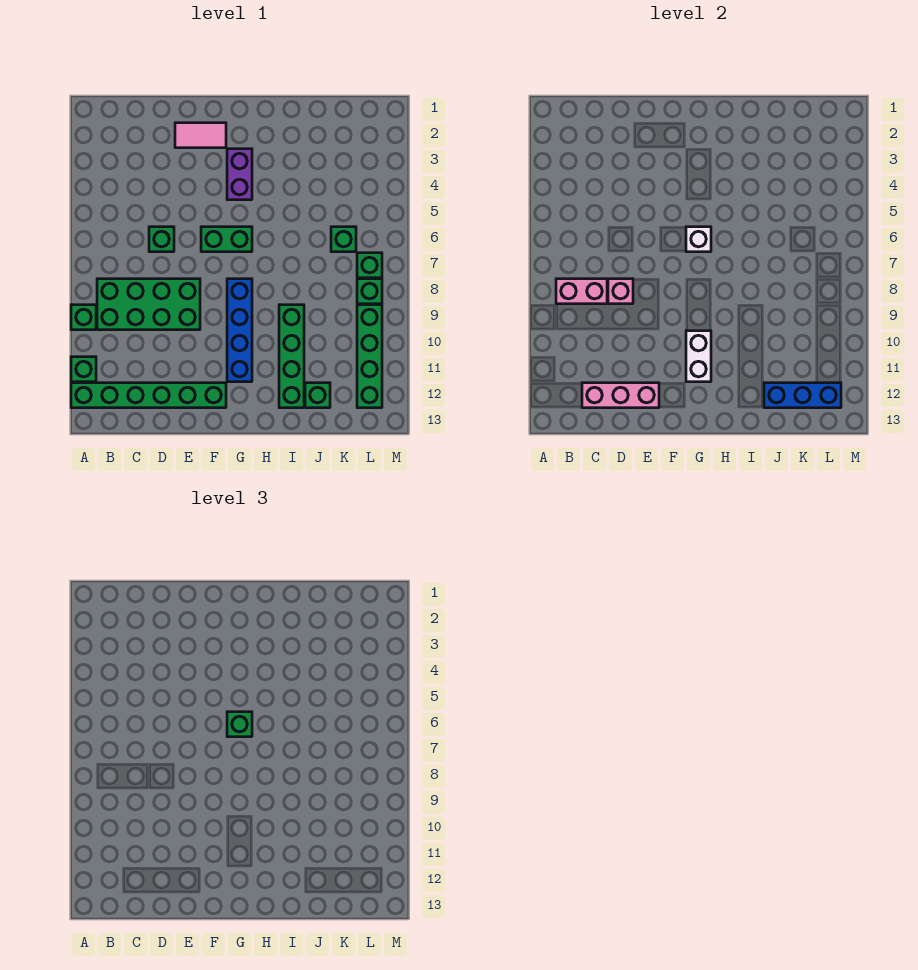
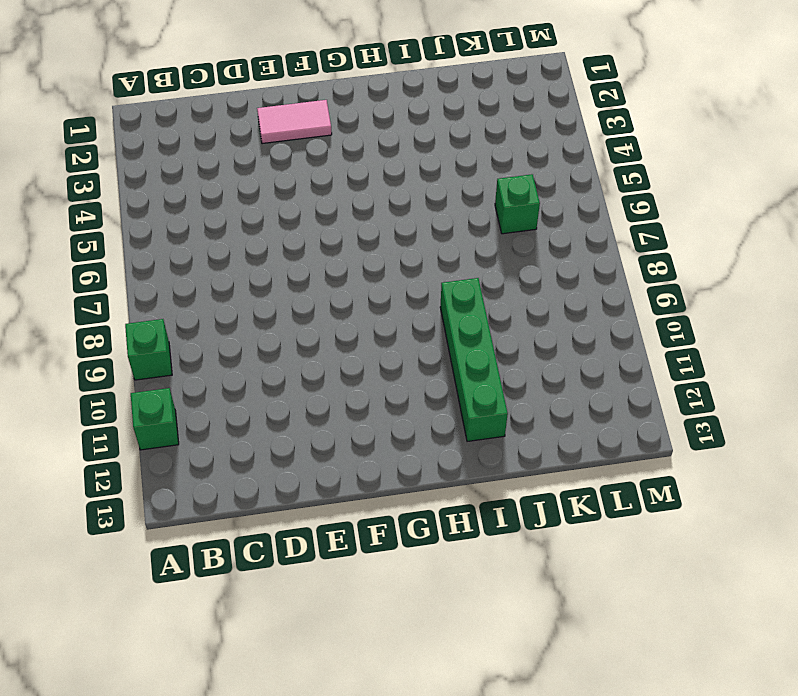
none -> green 1x6 brick [71,383,226,408]
none -> green 2x4 brick [97,279,200,330]
none -> green 1x1 brick [149,227,174,252]

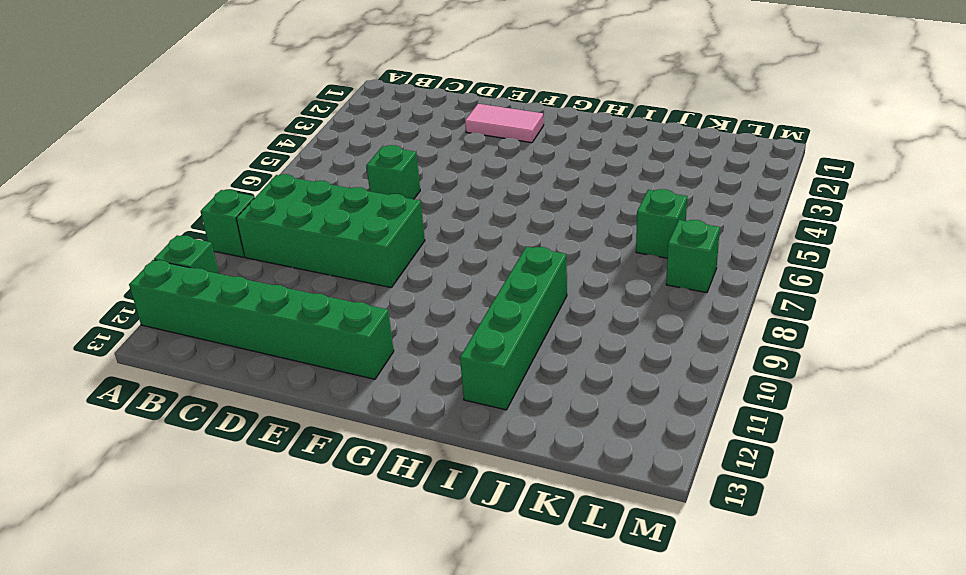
none -> green 1x2 brick [201,227,252,252]
none -> purple 1x2 brick [227,149,252,200]
none -> blue 1x4 brick [227,279,252,382]

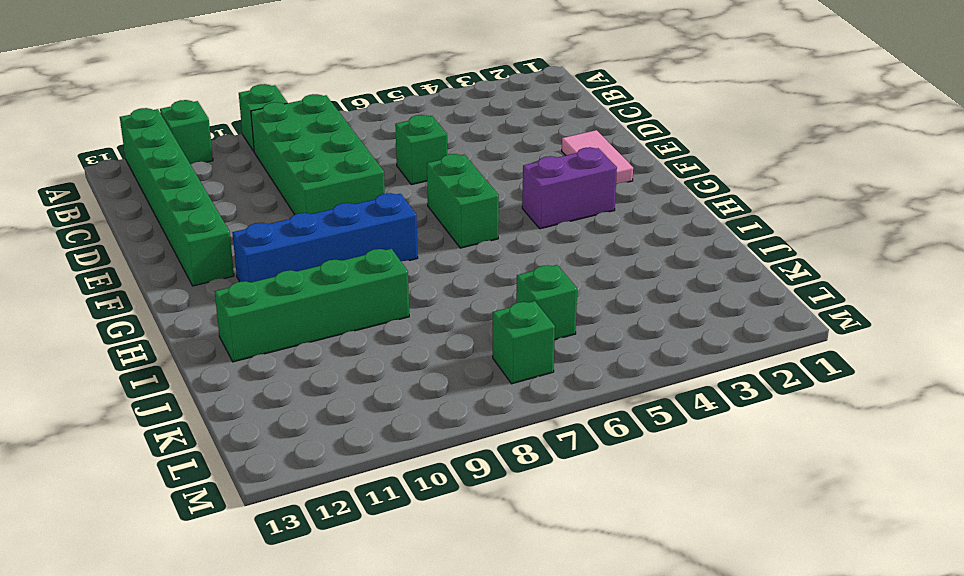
none -> green 1x1 brick [305,383,330,408]
none -> green 1x1 brick [357,279,382,304]
none -> green 1x4 brick [357,305,382,408]

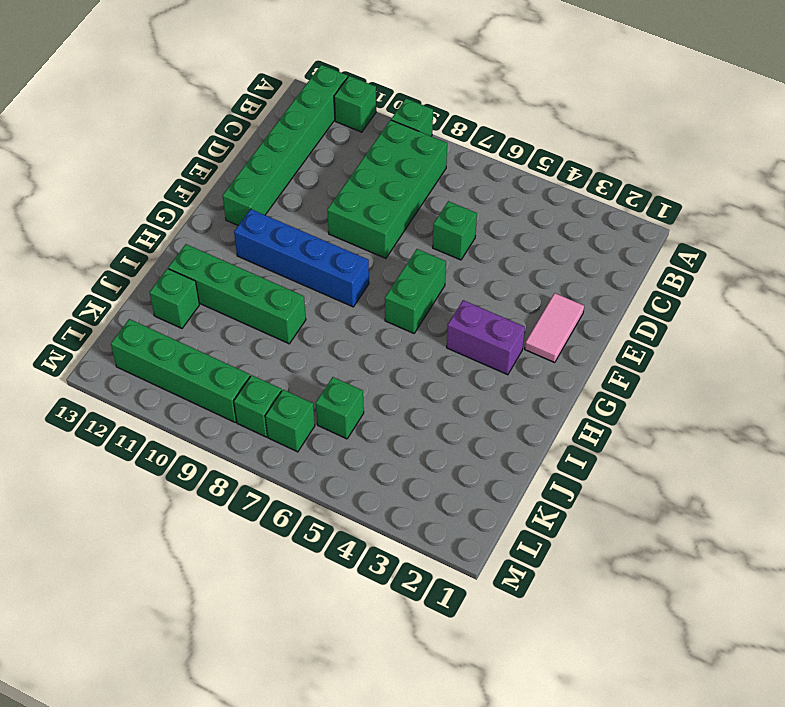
none -> pink 1x2 brick [556,279,607,304]
none -> pink 1x3 brick [582,383,659,408]
none -> pink 1x1 brick [608,279,633,304]

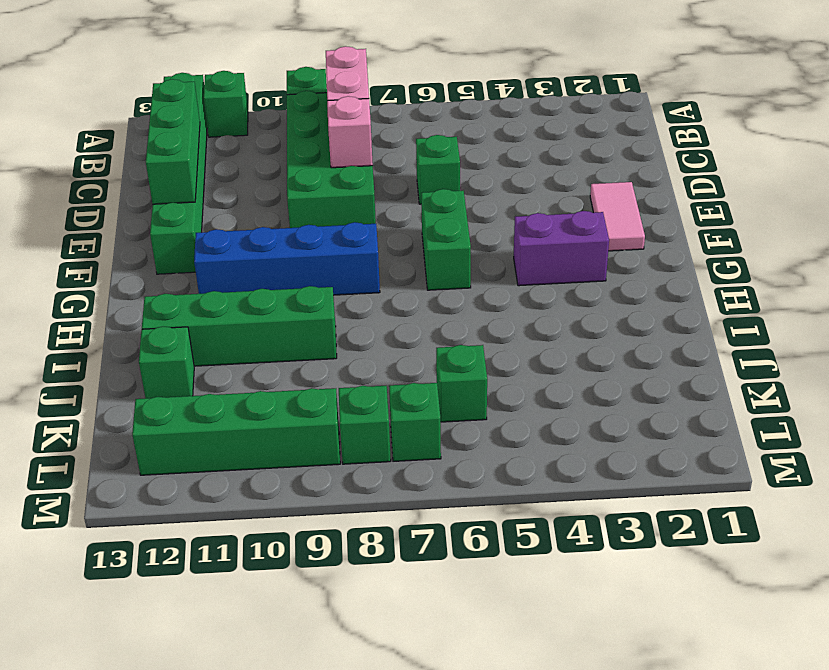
green 1x3 brick [146,79,200,204] -> pink 1x3 brick [582,383,659,408]
none -> white 1x1 brick [686,227,711,252]
none -> white 1x2 brick [686,331,711,382]
none -> blue 1x3 brick [764,383,841,408]

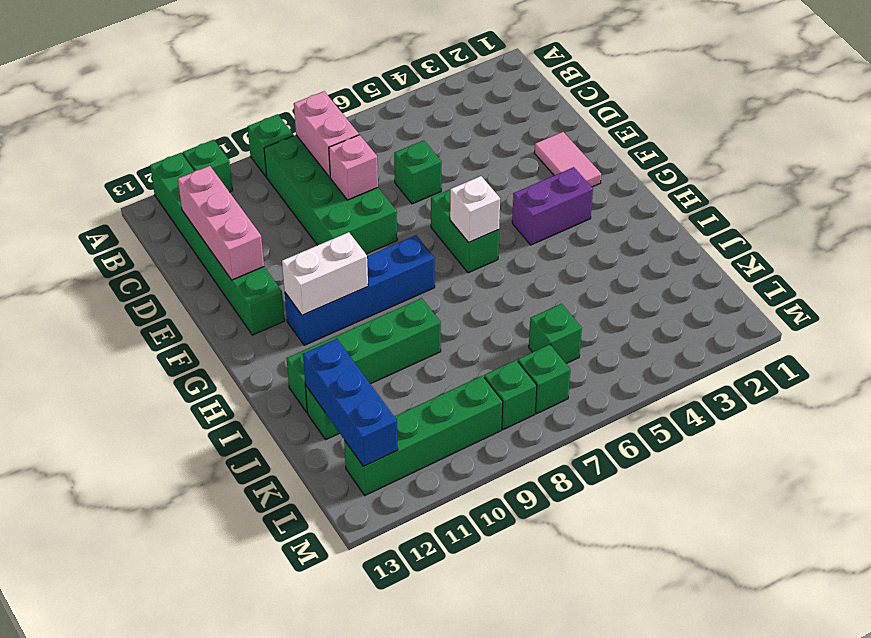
none -> green 1x1 brick [227,712,252,737]

